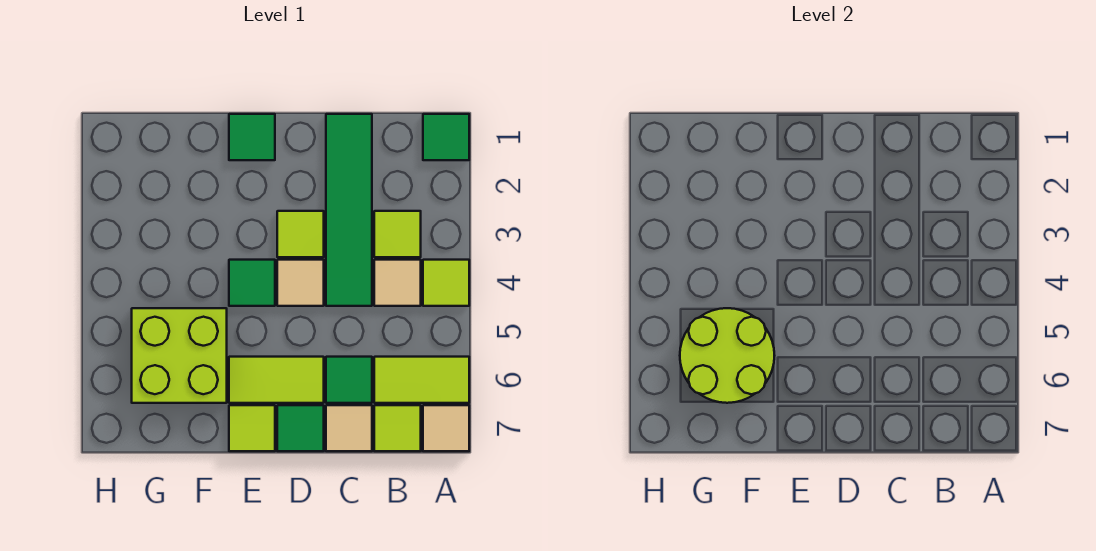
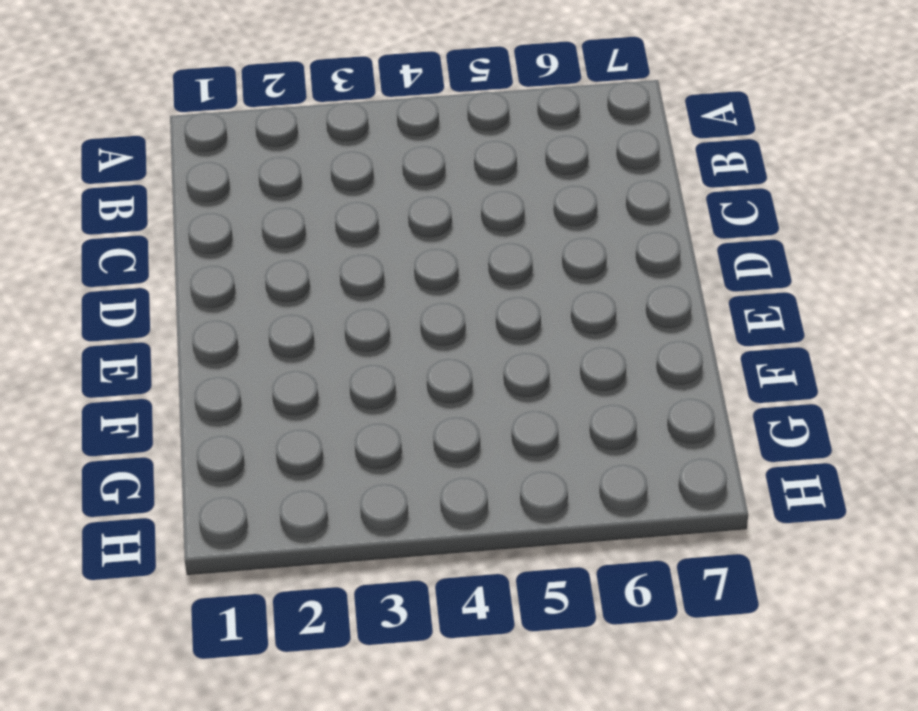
none -> green 1x1 tile [423,114,469,160]
none -> lime 1x1 tile [423,260,469,306]
none -> lime 1x2 tile [374,357,469,403]

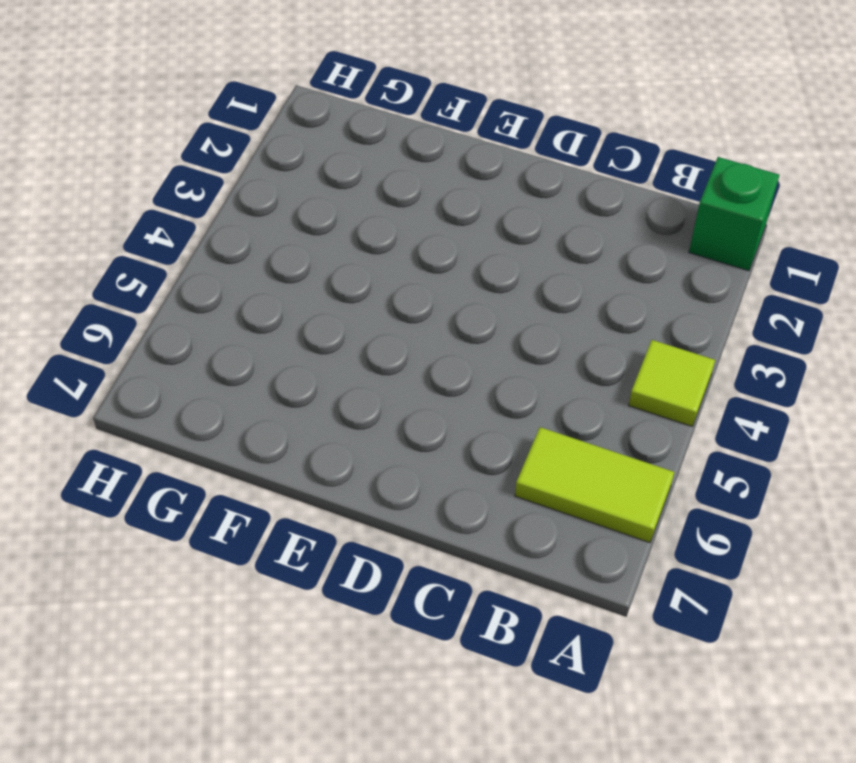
green 1x1 brick [689,157,779,271] -> green 1x1 tile [423,114,469,160]
none -> tan 1x1 tile [423,405,469,451]
none -> lime 1x1 tile [374,211,421,257]
none -> tan 1x1 tile [374,260,421,306]

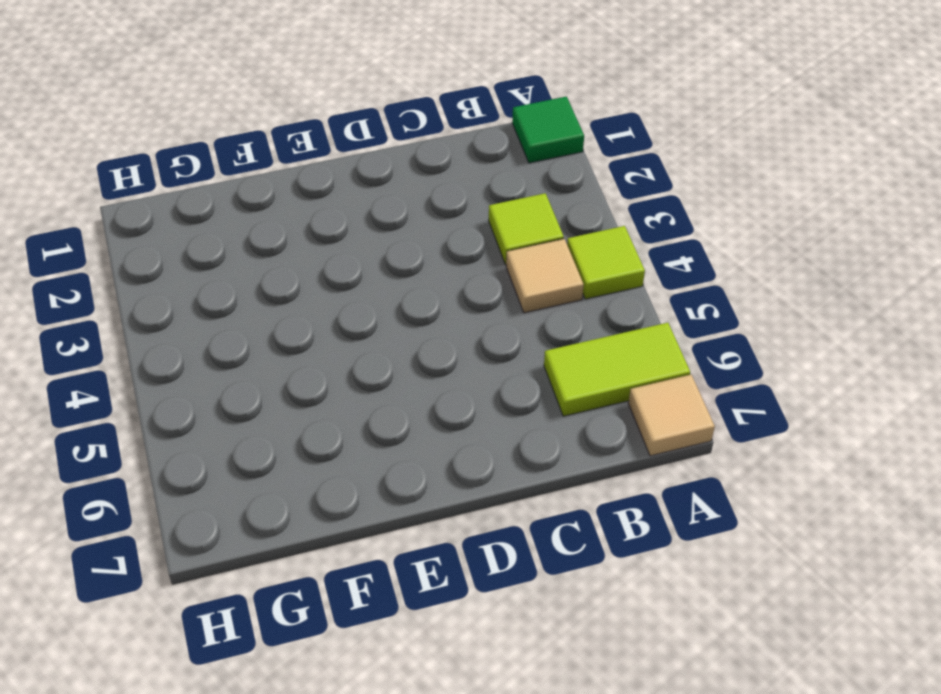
none -> lime 1x1 tile [374,405,421,451]
none -> green 1x4 tile [326,114,372,306]
none -> green 1x1 tile [326,357,372,403]

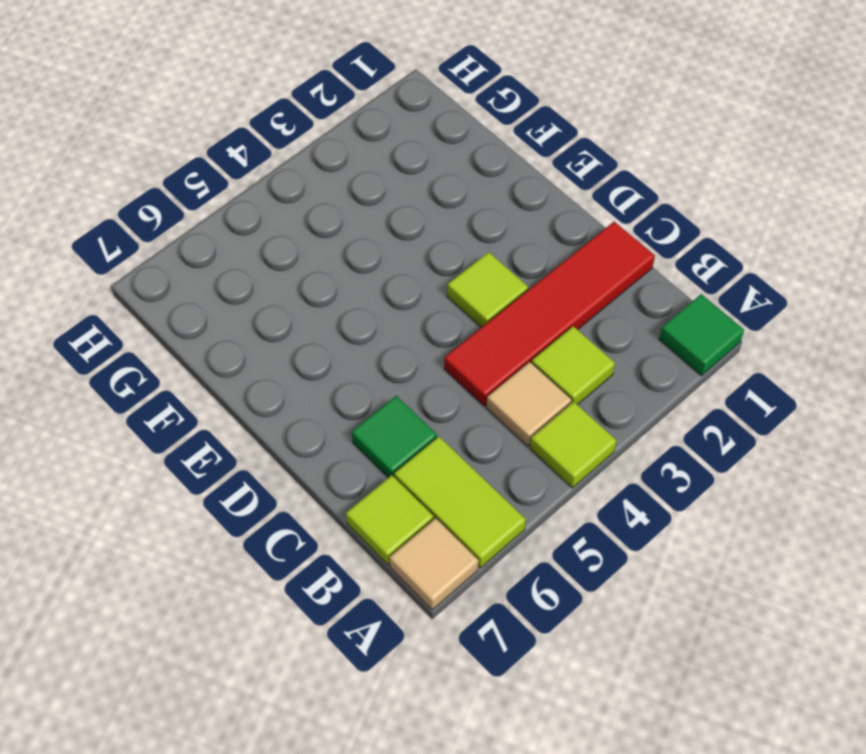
red 1x4 tile [444,222,655,406] -> green 1x4 tile [326,114,372,306]
none -> tan 1x1 tile [326,405,372,451]
none -> tan 1x1 tile [277,260,324,306]
none -> lime 1x2 tile [229,357,324,403]

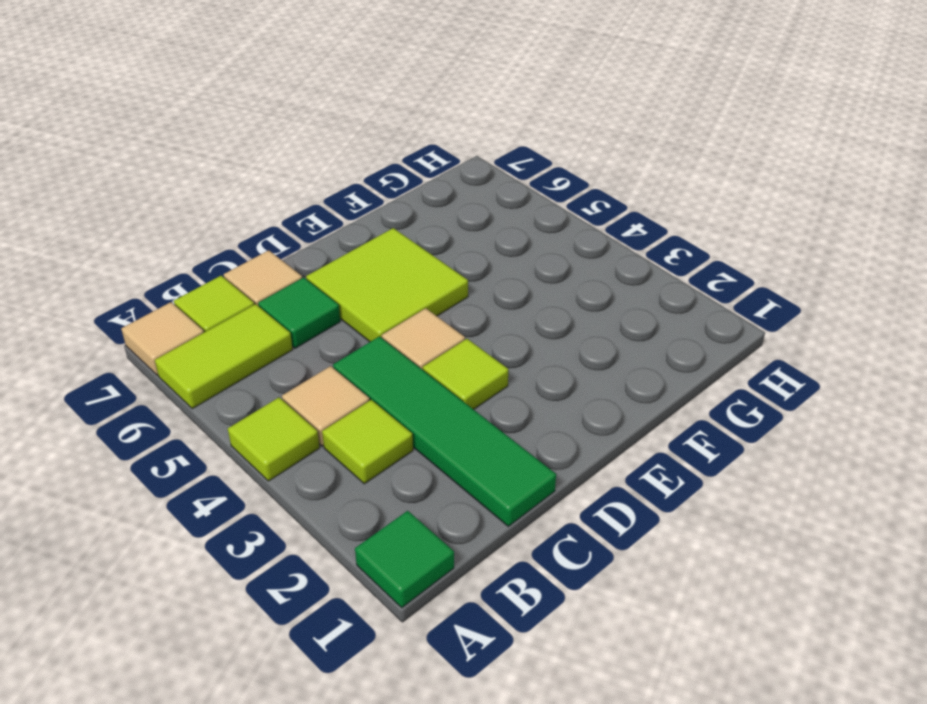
lime 2x2 tile [306,228,468,342] -> lime 1x2 tile [229,357,324,403]
none -> green 1x1 tile [277,405,324,451]
none -> green 1x1 tile [229,114,275,160]
none -> green 1x1 tile [229,260,275,306]

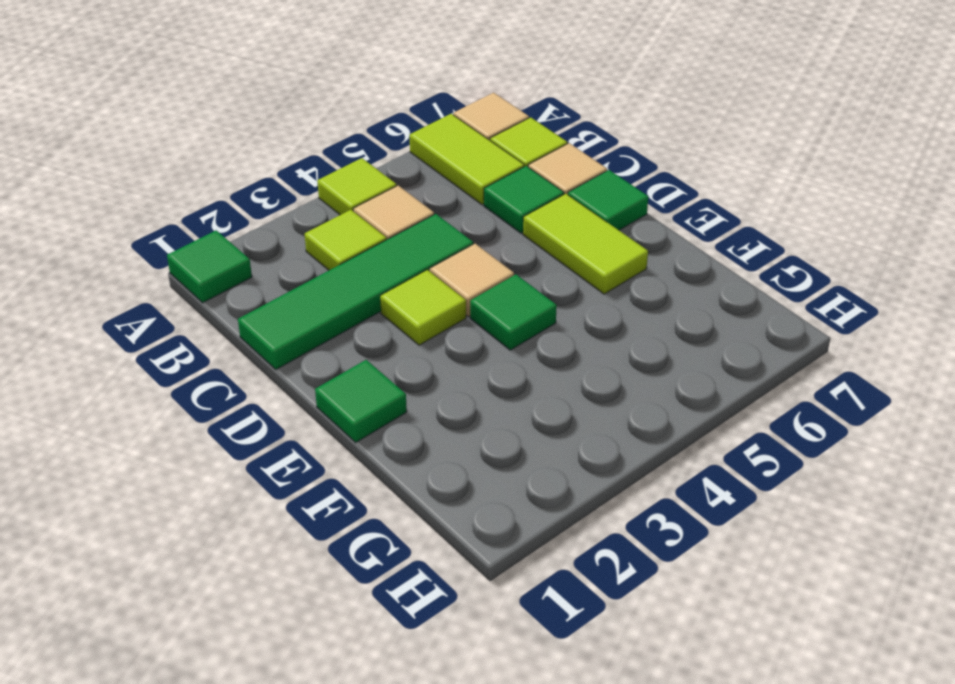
none -> lime 1x1 tile [229,405,275,451]
none -> lime 2x2 brick [132,308,227,403]
none -> lime 2x2 round brick [680,308,775,403]

